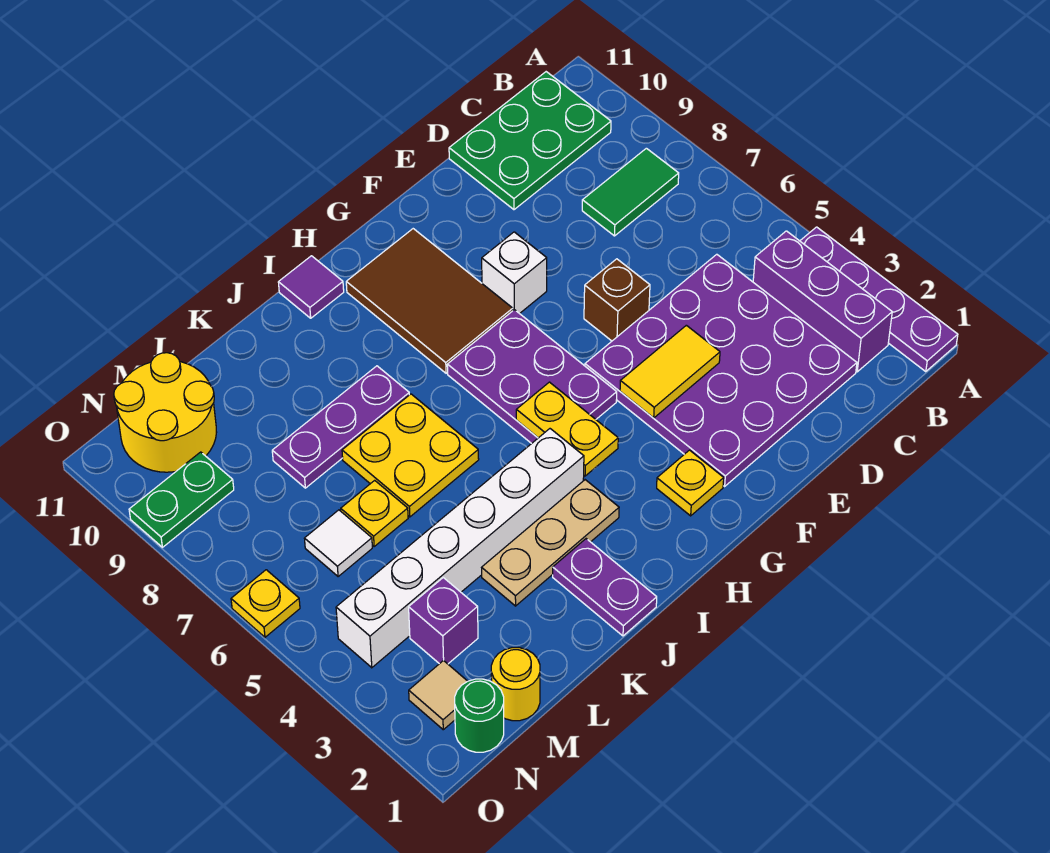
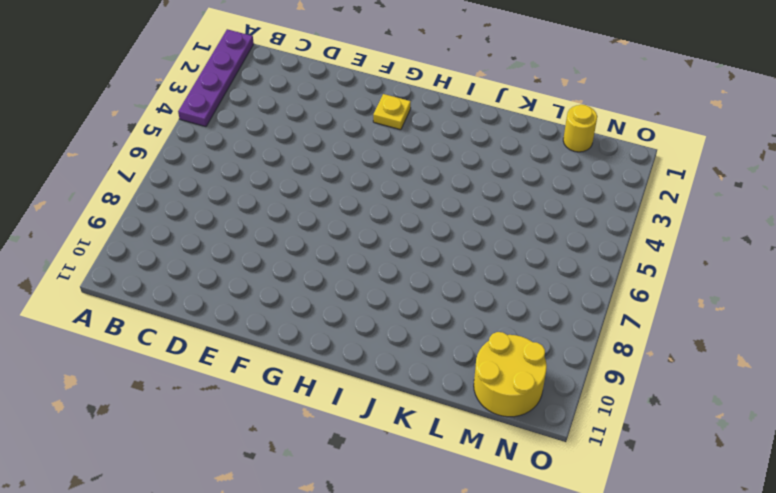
none -> purple 1x3 brick [753,231,892,372]
none -> green 1x2 tile [582,148,679,236]
none -> green 2x3 plate [449,72,611,210]

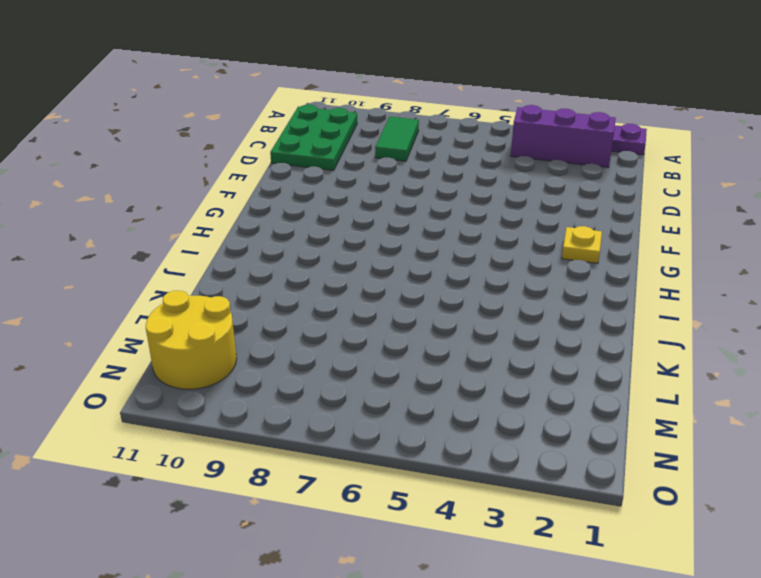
none -> purple 4x4 plate [585,254,857,486]
none -> brown 1x1 brick [584,259,650,341]
none -> white 1x1 brick [482,232,547,314]

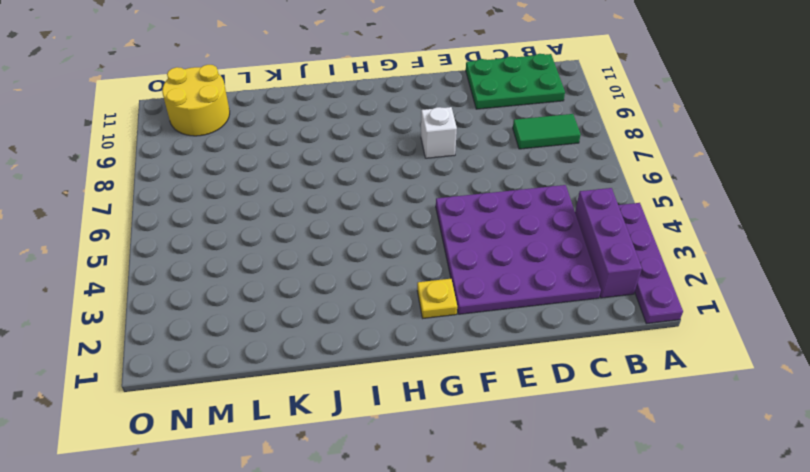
none -> brown 1x1 brick [584,259,650,341]
none -> purple 2x3 plate [447,310,617,444]
none -> brown 2x3 tile [346,229,513,373]

